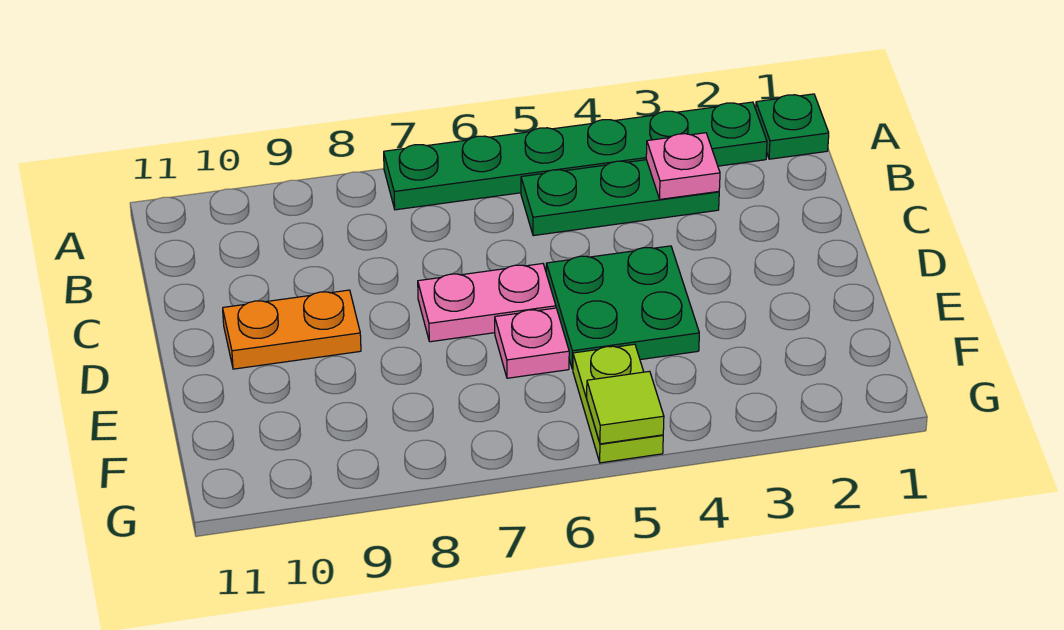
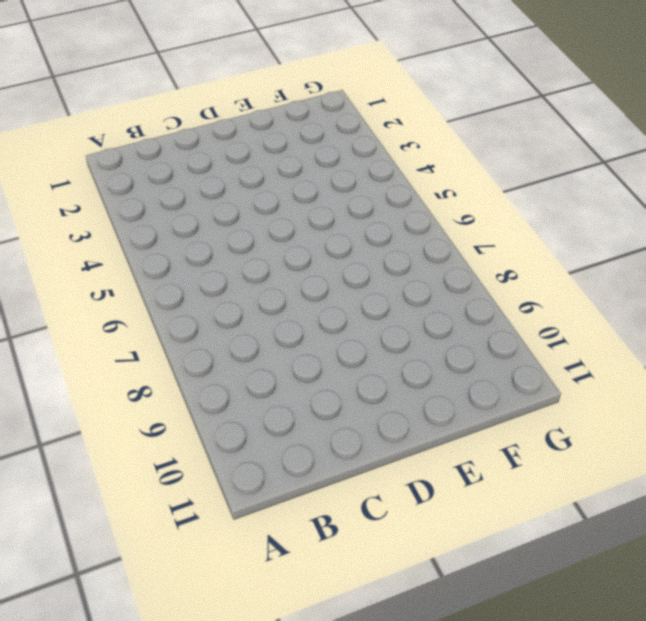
none -> green 1x1 plate [756,94,829,159]
none -> green 1x6 plate [384,102,767,210]

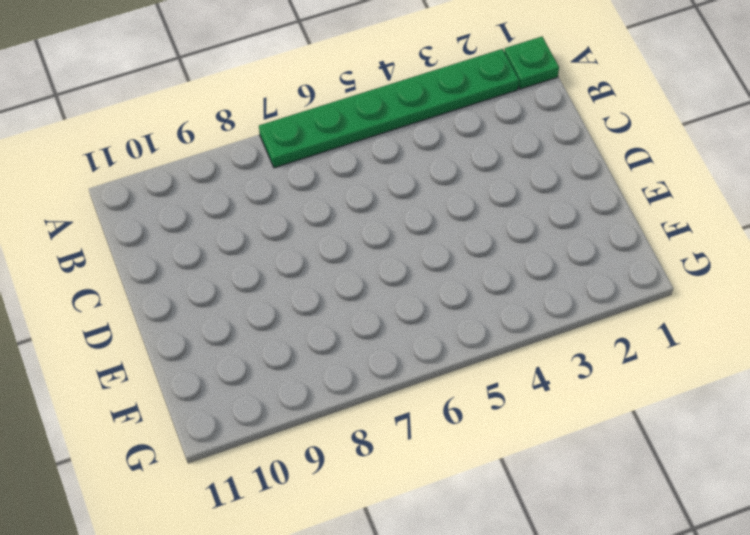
none -> green 1x3 plate [521,160,719,236]
none -> green 2x2 plate [546,246,699,369]

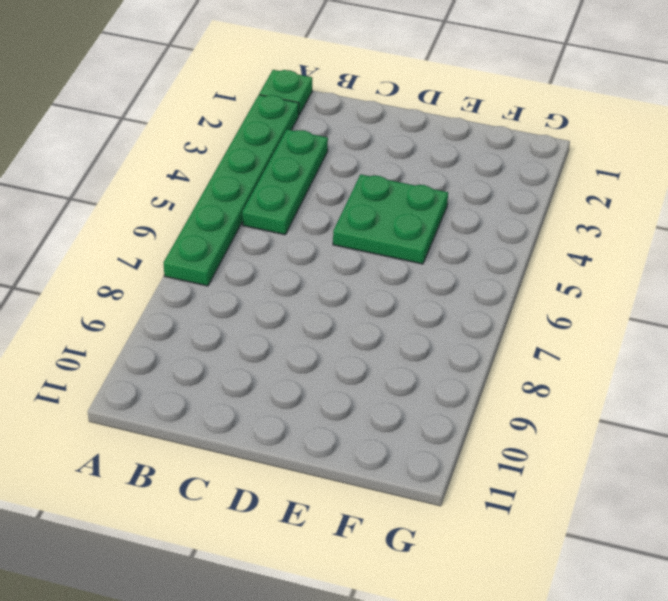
none -> pink 1x2 plate [418,264,556,342]
none -> orange 1x2 plate [223,290,361,369]

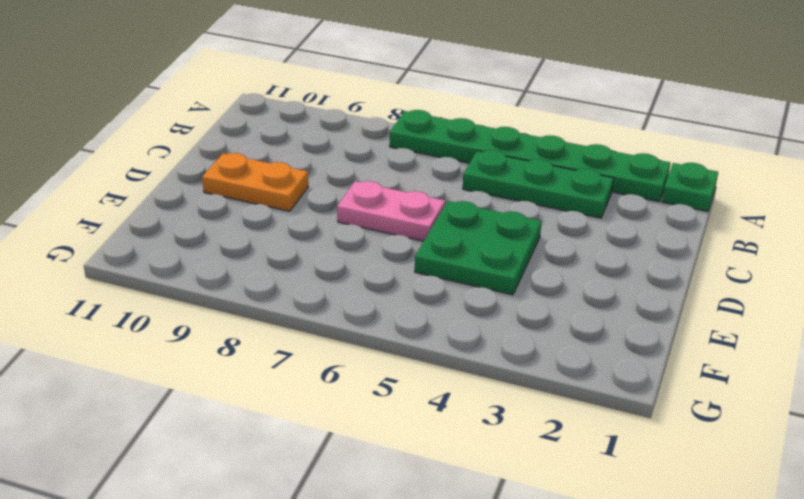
none -> pink 1x1 plate [495,308,569,378]
none -> lime 1x2 plate [573,344,663,463]

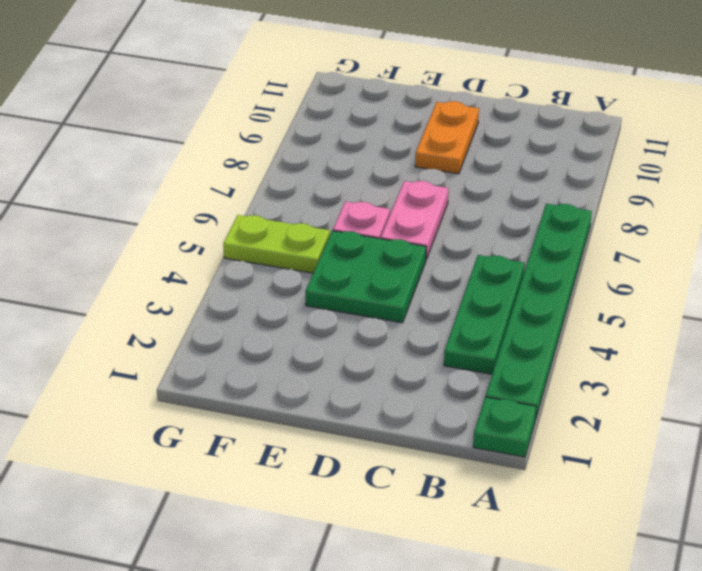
none -> pink 1x1 plate [646,133,720,199]
none -> lime 1x1 tile [587,371,664,444]

